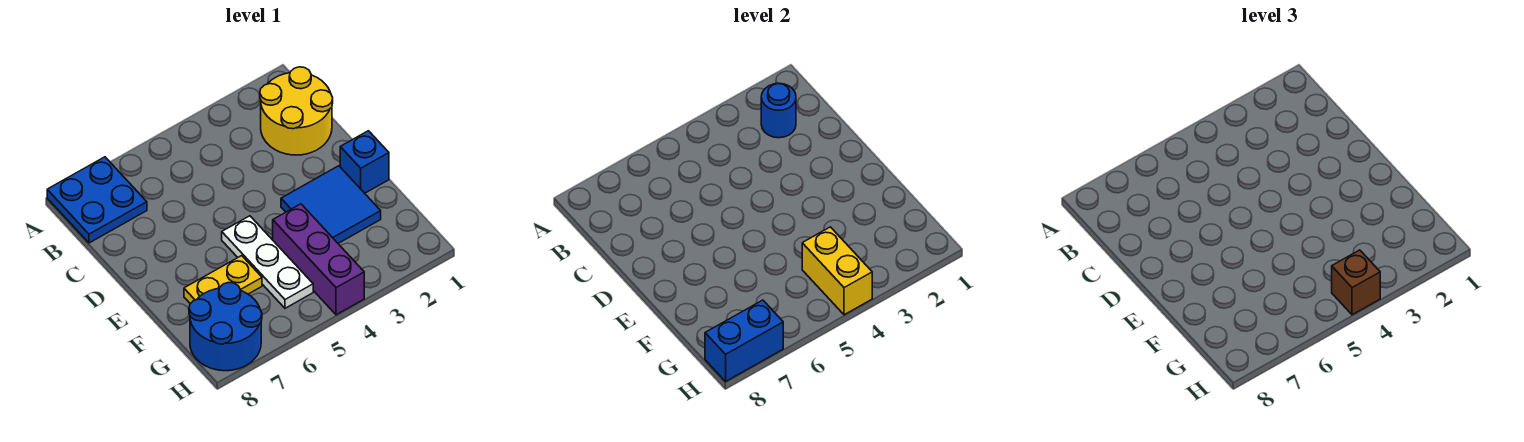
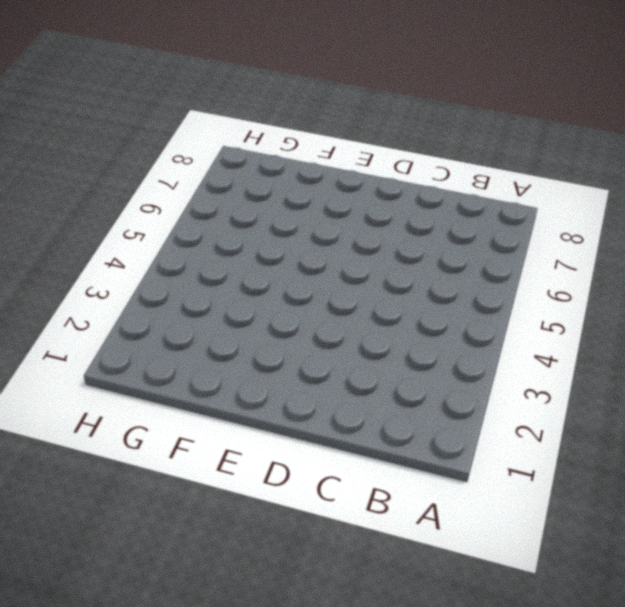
none -> blue 2x2 plate [47,157,147,243]
none -> yellow 2x2 round brick [260,67,333,155]
none -> blue 1x1 brick [340,131,389,193]

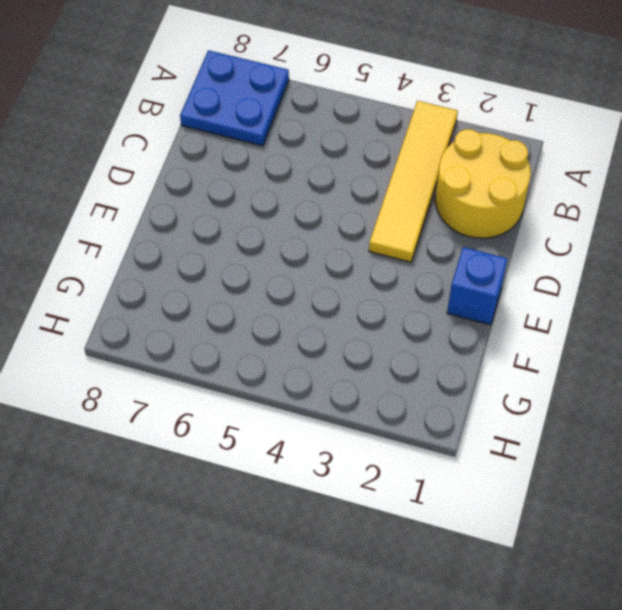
yellow 1x4 tile [369,101,458,262] -> none
none -> blue 2x2 tile [281,166,381,243]
none -> white 1x3 plate [222,216,313,308]
none -> purple 1x3 brick [273,204,364,315]

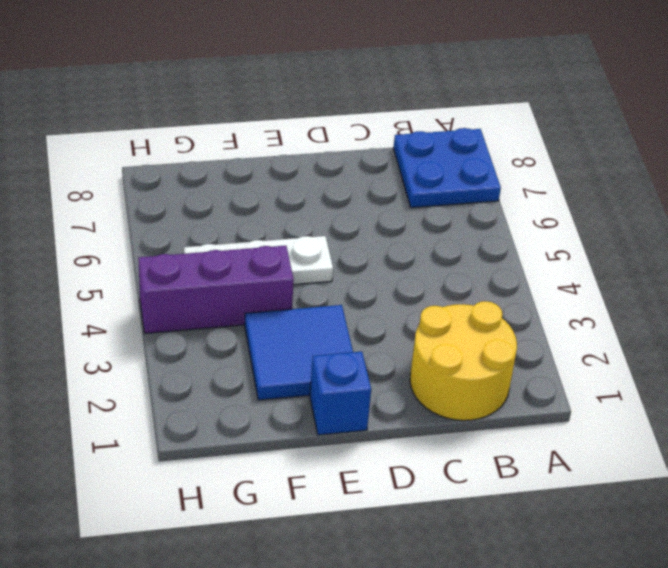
none -> yellow 1x2 plate [184,256,262,304]
none -> blue 2x2 round brick [189,282,262,371]
none -> blue 1x1 round brick [761,83,796,138]

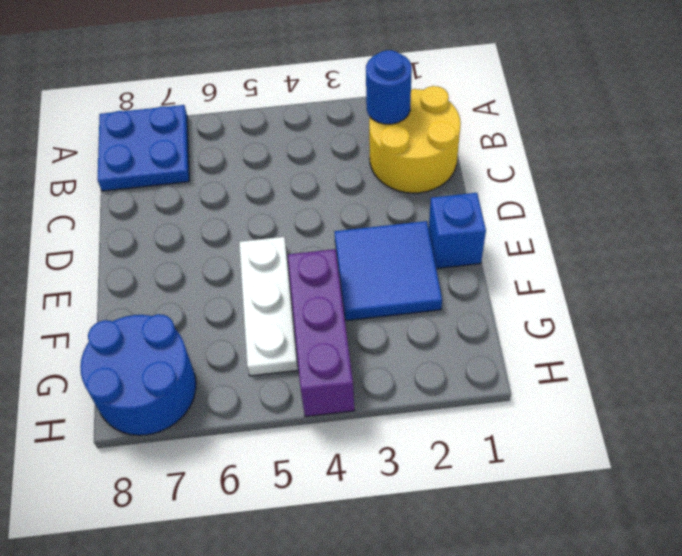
none -> yellow 1x2 plate [184,256,262,304]
none -> yellow 1x2 brick [802,227,872,315]
none -> blue 1x2 brick [705,300,783,381]

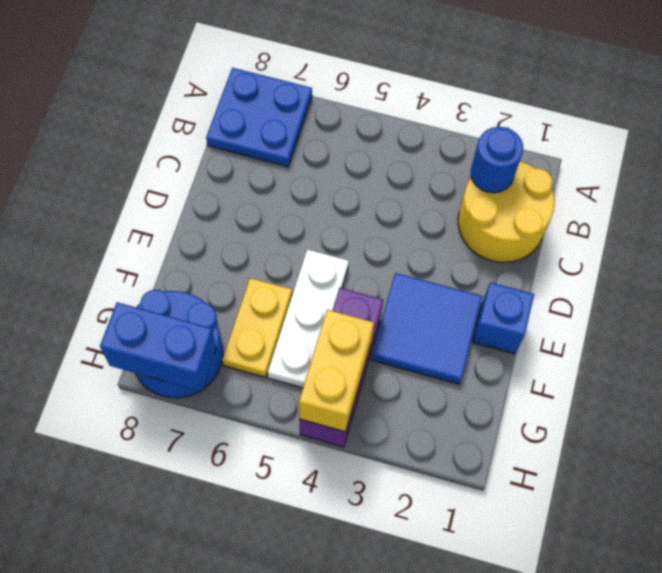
yellow 1x2 plate [222,278,292,377] -> yellow 1x2 plate turned to [184,256,262,304]
none -> brown 1x1 brick [1332,250,1380,315]

